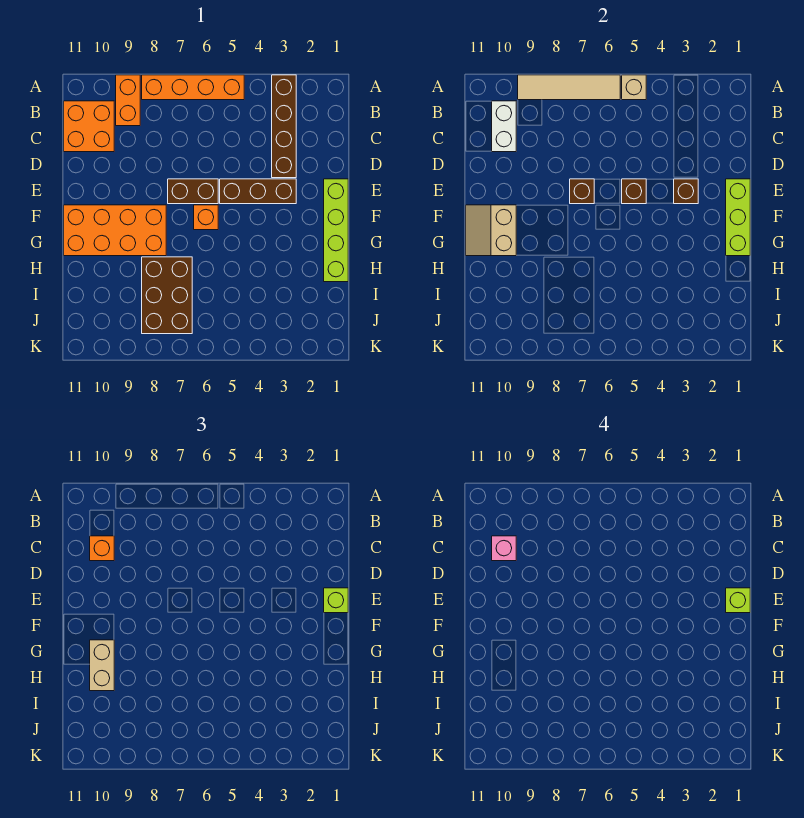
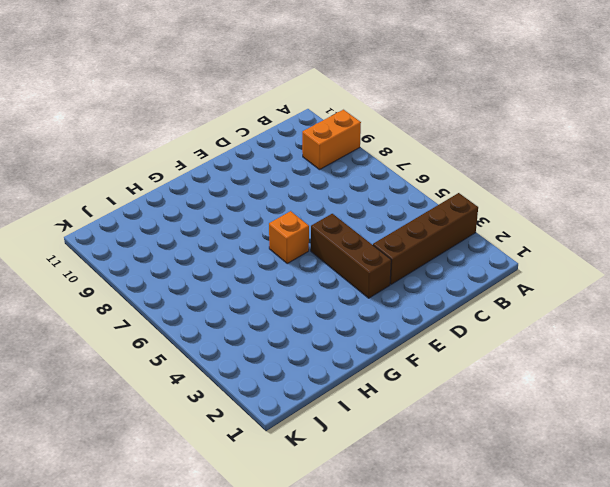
none -> orange 1x4 brick [142,75,244,100]
none -> orange 2x2 brick [64,101,114,152]
none -> lime 1x4 brick [324,179,348,282]

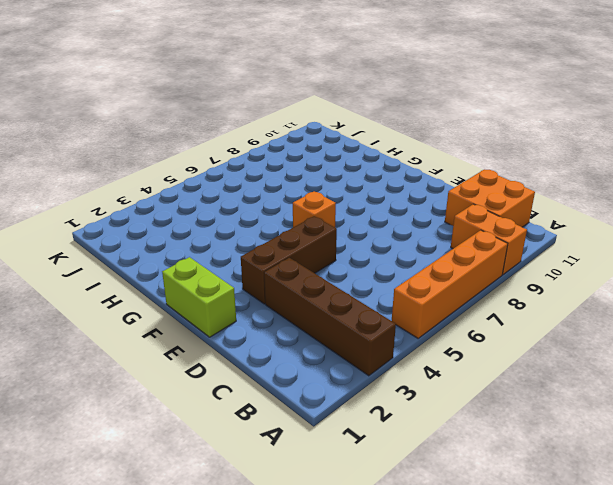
lime 1x2 brick [162,257,236,337] -> lime 1x4 brick [324,179,348,282]
none -> brown 1x2 brick [168,179,218,204]
none -> orange 2x4 brick [64,205,166,256]
none -> brown 2x3 brick [142,257,192,334]

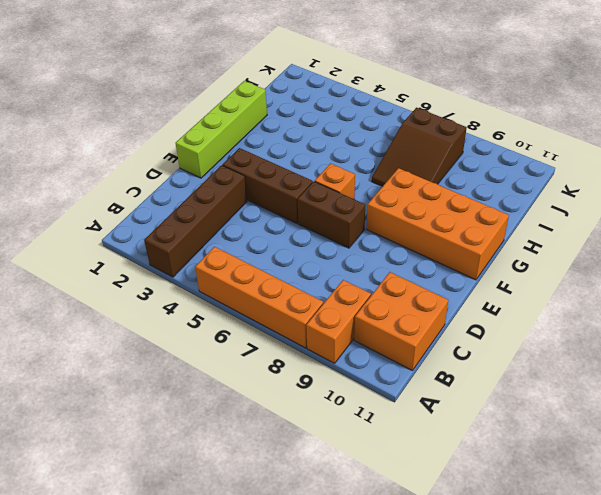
brown 2x3 slope [372,108,467,186] -> brown 2x3 brick [142,257,192,334]
none -> tan 1x1 brick [622,75,646,100]
none -> tan 1x4 tile [518,75,620,100]
none -> white 1x2 brick [492,101,516,152]

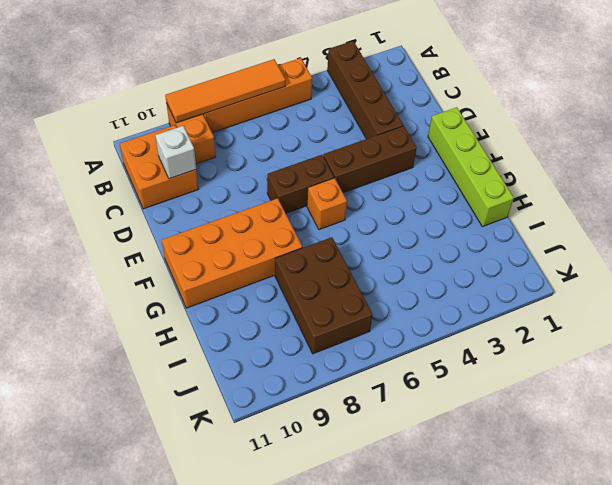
orange 1x4 tile [165,59,285,123] -> tan 1x4 tile [518,75,620,100]
white 1x1 brick [155,126,196,179] -> white 1x2 brick [492,101,516,152]
none -> tan 1x1 brick [622,75,646,100]
none -> lime 1x3 brick [726,179,750,256]
none -> brown 1x1 brick [674,179,698,204]

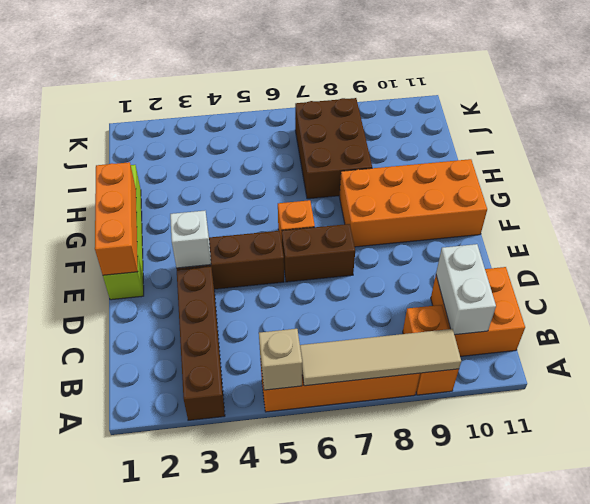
orange 1x3 brick [95,162,138,275] -> lime 1x3 brick [726,179,750,256]
white 1x1 brick [170,211,211,268] -> brown 1x1 brick [674,179,698,204]
none -> brown 1x1 brick [622,179,646,204]
none -> brown 1x1 brick [570,179,594,204]
none -> tan 2x2 slope [466,205,516,256]

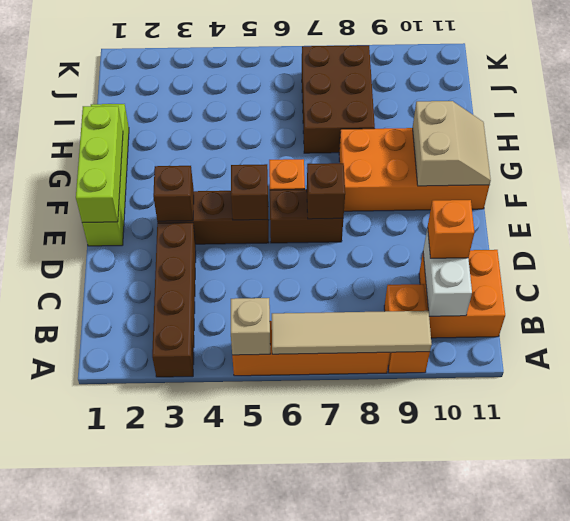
none -> lime 1x1 brick [324,588,348,613]
none -> tan 1x2 brick [90,640,114,691]
none -> pink 1x1 brick [492,536,516,561]

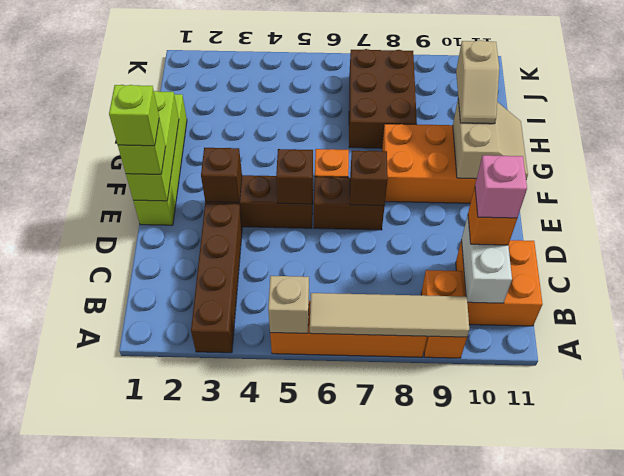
tan 1x2 slope [456,40,499,124] -> tan 1x2 brick [90,640,114,691]

